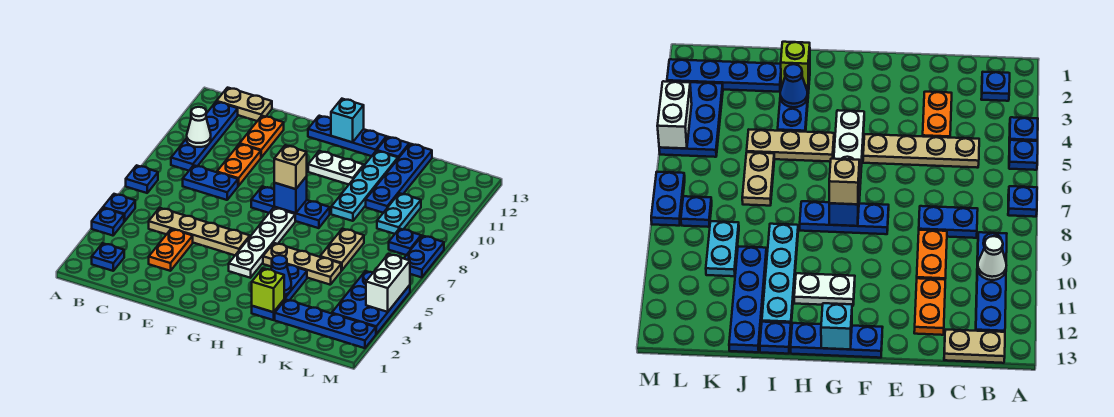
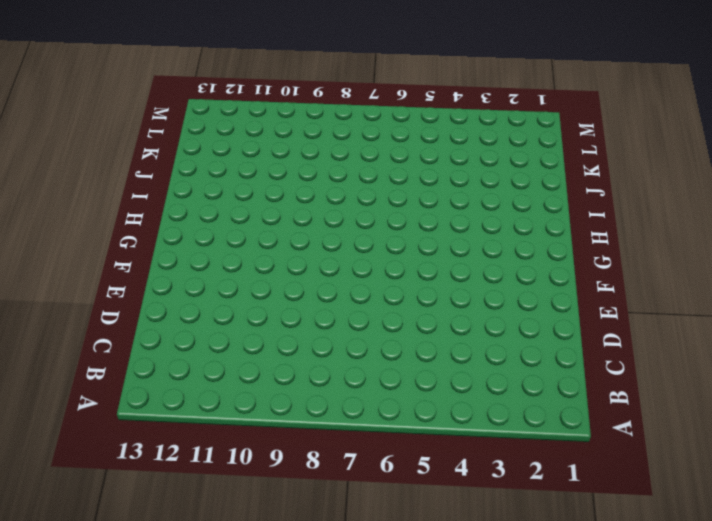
none -> blue 1x1 plate [92,208,124,236]
none -> blue 1x1 plate [103,194,135,221]
none -> blue 1x1 plate [126,165,158,193]
none -> blue 1x1 plate [92,243,124,271]

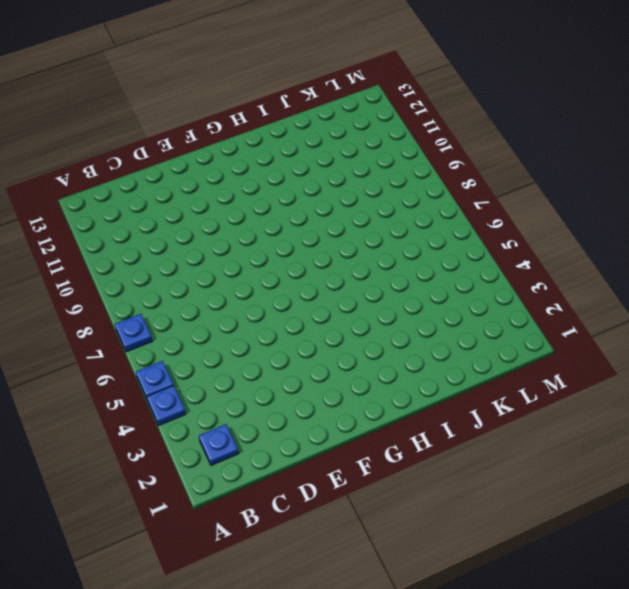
none -> blue 1x4 plate [171,102,238,171]
none -> tan 1x2 plate [217,88,272,121]
none -> tan 1x4 plate [149,208,250,255]
none -> blue 1x2 plate [183,165,238,200]

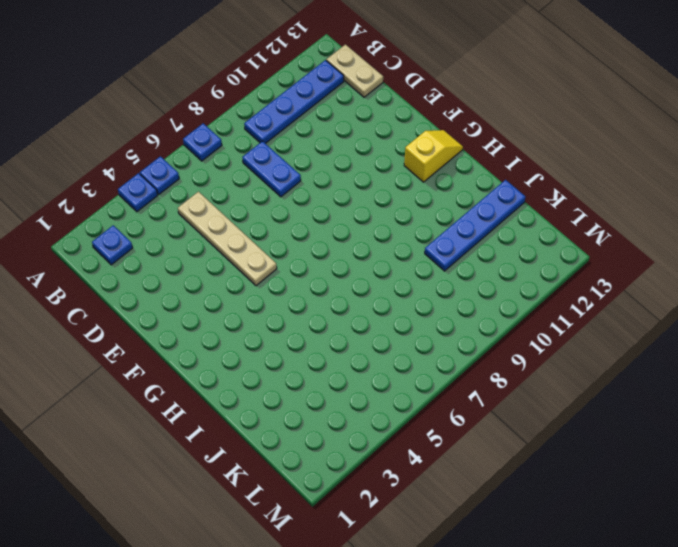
yellow 1x2 slope [404,130,463,182] -> blue 1x3 plate [308,116,386,156]
none -> orange 1x2 plate [149,229,193,271]
none -> orange 1x2 plate [217,144,261,186]
none -> orange 1x2 plate [240,116,284,157]
none -> blue 1x3 plate [251,186,330,228]

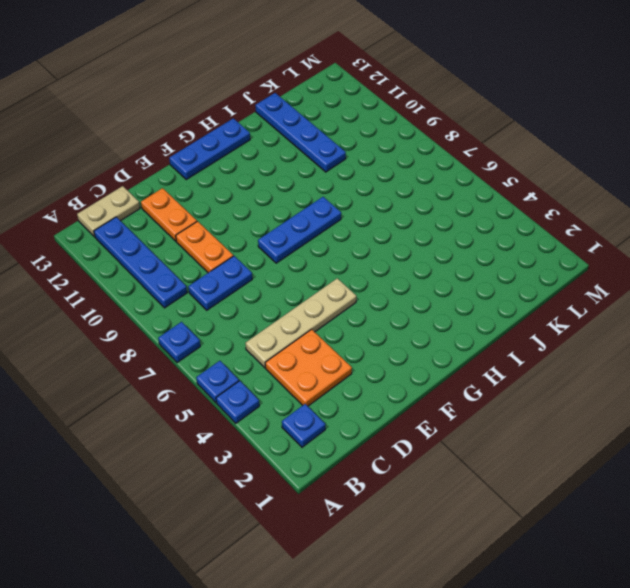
orange 2x2 plate [265,329,352,406] -> orange 1x2 plate [149,229,193,271]
none -> white 1x4 plate [229,208,295,278]
none -> white 1x2 plate [308,151,364,184]
none -> tan 1x3 plate [263,243,341,285]
none -> blue 1x3 plate [252,265,307,320]

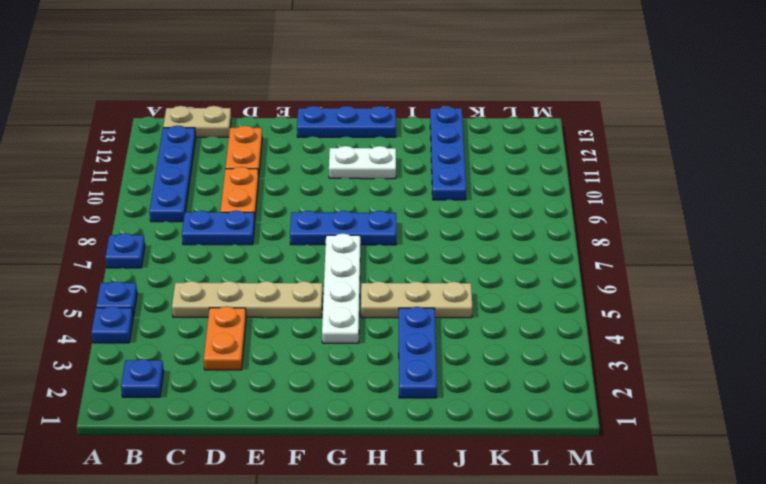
none -> cyan 1x4 plate [331,151,398,221]
none -> blue 1x1 plate [377,137,409,158]
none -> blue 1x4 plate [275,299,376,348]
none -> tan 1x2 plate [320,229,364,271]

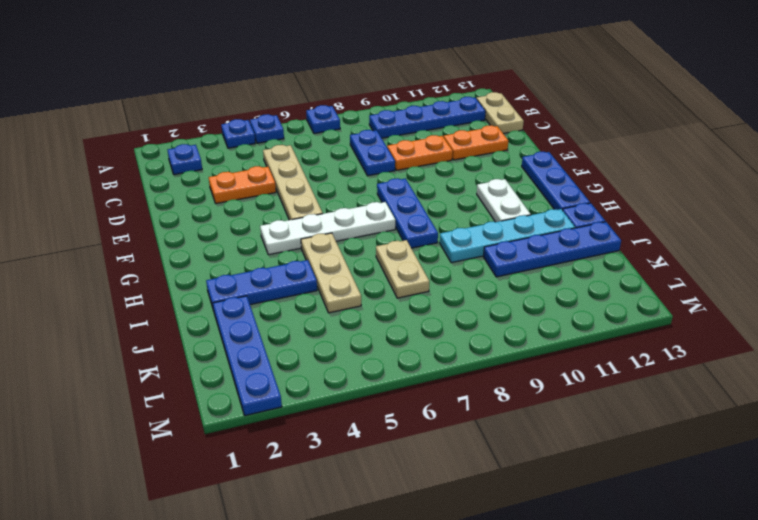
tan 1x2 plate [376,240,429,298] -> tan 1x2 plate turned to [320,229,364,271]
none -> cyan 1x2 plate [377,193,421,234]
none -> blue 2x3 plate [332,271,410,334]
none -> blue 1x1 plate [389,229,421,255]
none -> blue 1x2 plate [404,236,444,277]

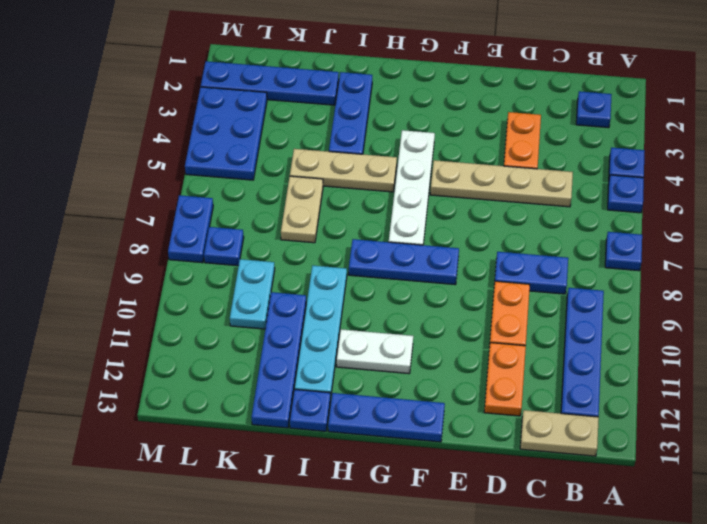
none -> white 1x1 cone [187,107,211,147]
none -> blue 1x1 brick [274,176,307,213]
none -> cyan 1x1 brick [331,99,364,142]
none -> lime 1x1 brick [252,269,284,312]

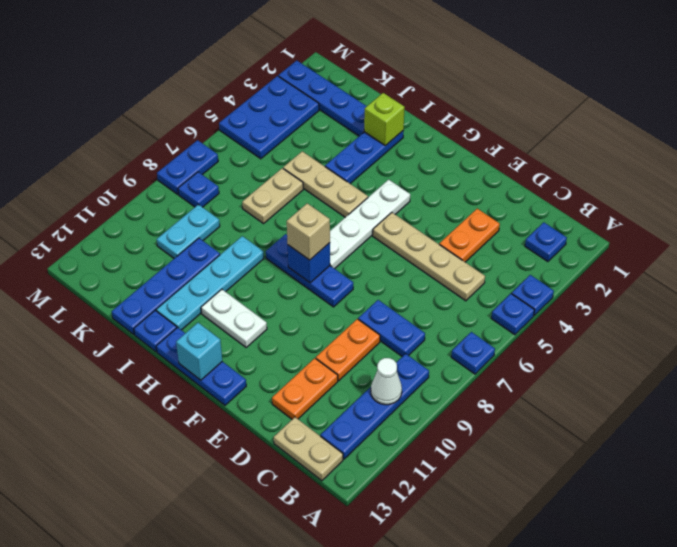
none -> blue 1x1 cone [271,255,291,295]
none -> white 1x2 brick [366,254,410,312]

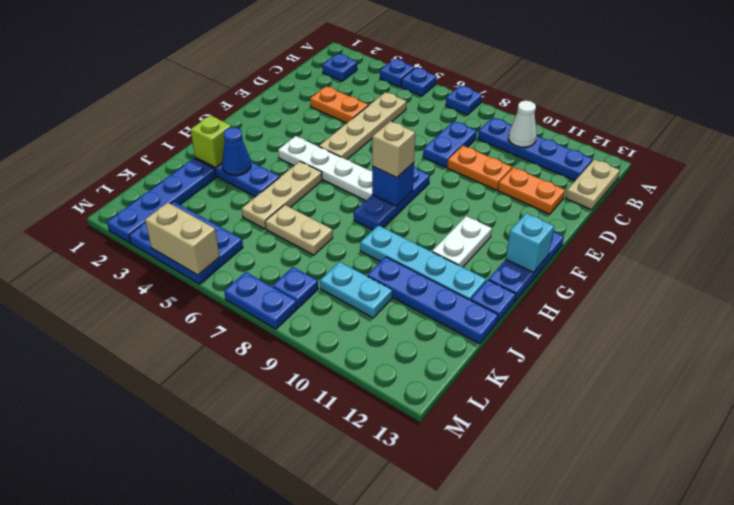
tan 1x2 brick [145,203,220,275] -> white 1x2 brick [366,254,410,312]

